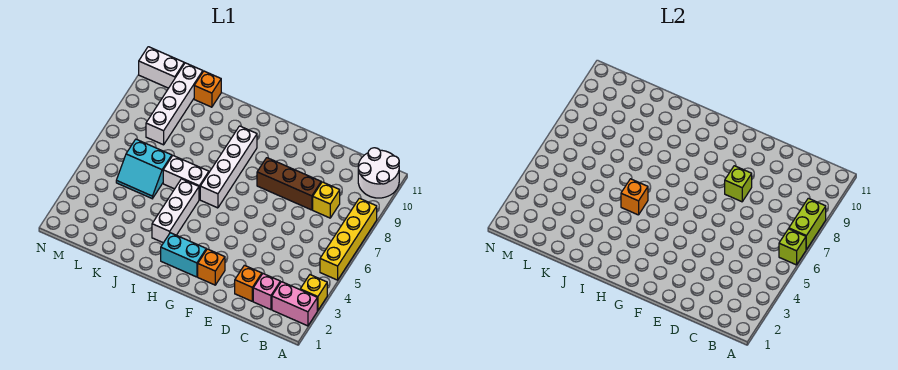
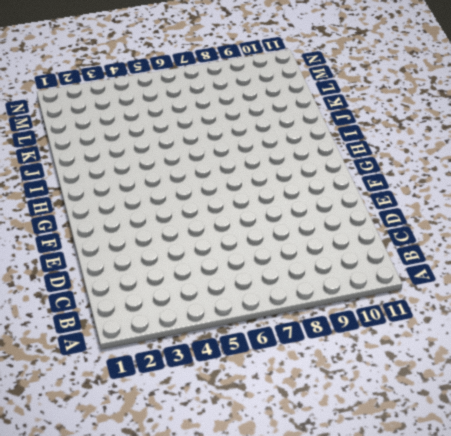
none -> pink 1x2 brick [272,282,317,326]
none -> yellow 1x1 brick [300,275,327,311]
none -> yellow 1x4 brick [320,198,377,280]

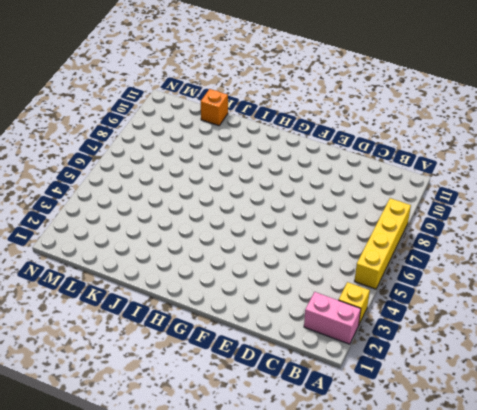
none -> white 2x2 round brick [358,148,399,198]
none -> pink 1x1 brick [253,274,280,310]
none -> yellow 1x1 brick [313,182,340,218]

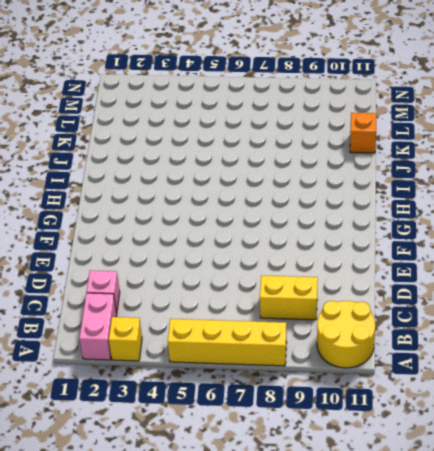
yellow 2x2 round brick [317,301,375,368] -> white 2x2 round brick [358,148,399,198]
yellow 1x2 brick [260,276,318,320] -> yellow 1x1 brick [313,182,340,218]
none -> orange 1x1 brick [235,265,262,301]
none -> brown 1x3 brick [257,158,321,210]
none -> orange 1x1 brick [198,249,225,285]

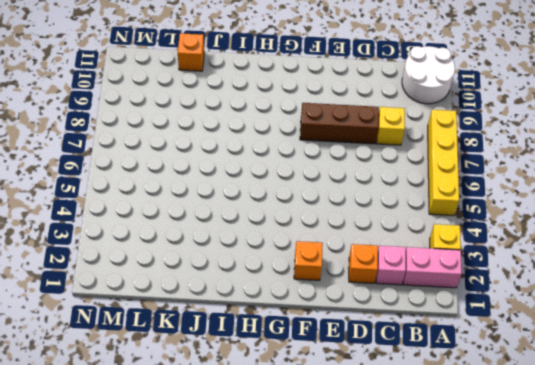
none -> cyan 1x2 brick [161,233,206,277]
none -> white 1x4 brick [200,126,257,208]
none -> white 1x3 brick [152,179,199,243]

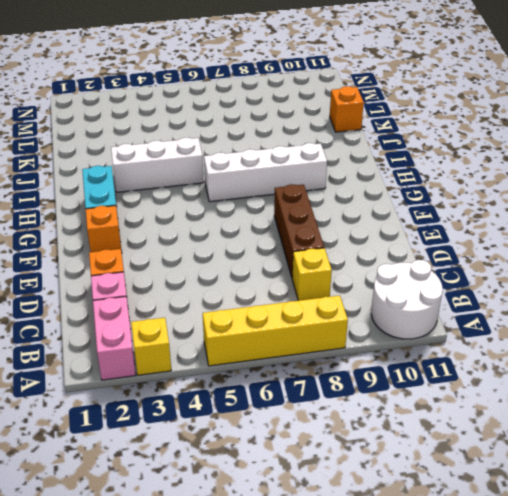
none -> white 1x2 brick [163,156,209,199]
none -> cyan 2x2 slope [116,139,172,199]
none -> white 1x4 brick [146,63,203,145]

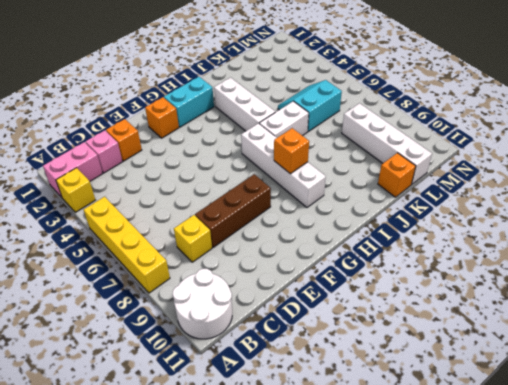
orange 1x1 brick [274,128,309,174] -> orange 1x1 brick moved to [621,179,648,215]
none -> white 1x2 brick [139,47,184,88]
none -> lime 1x1 brick [779,229,806,265]
none -> lime 1x2 brick [789,198,826,249]

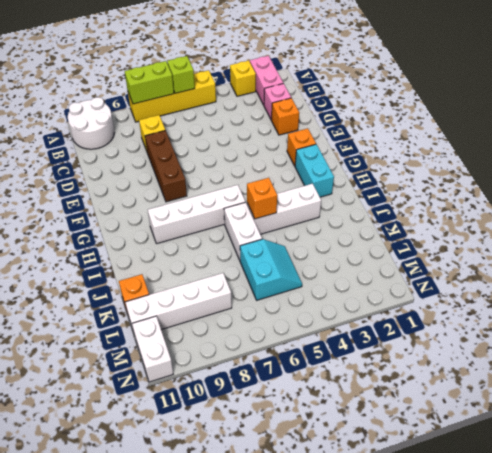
none -> lime 1x1 brick [725,166,752,202]

